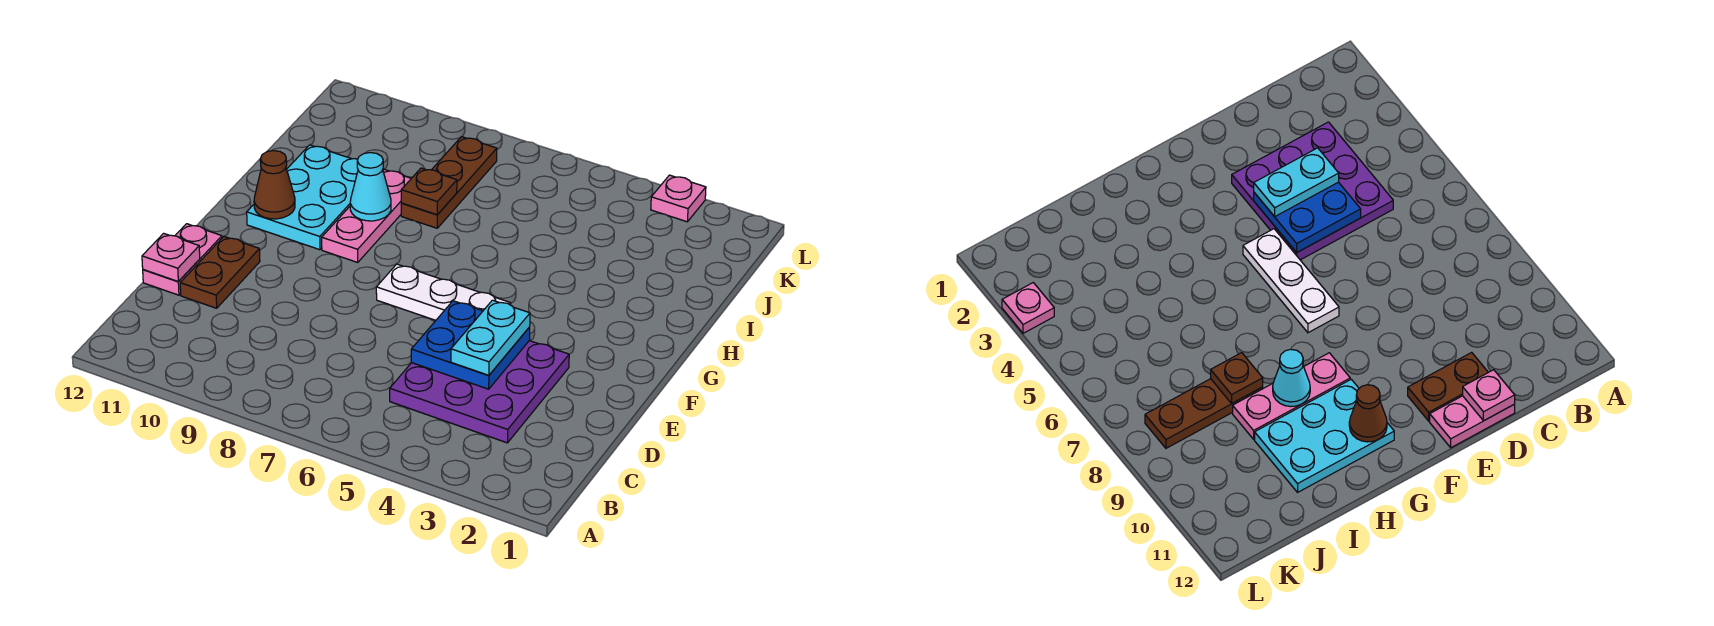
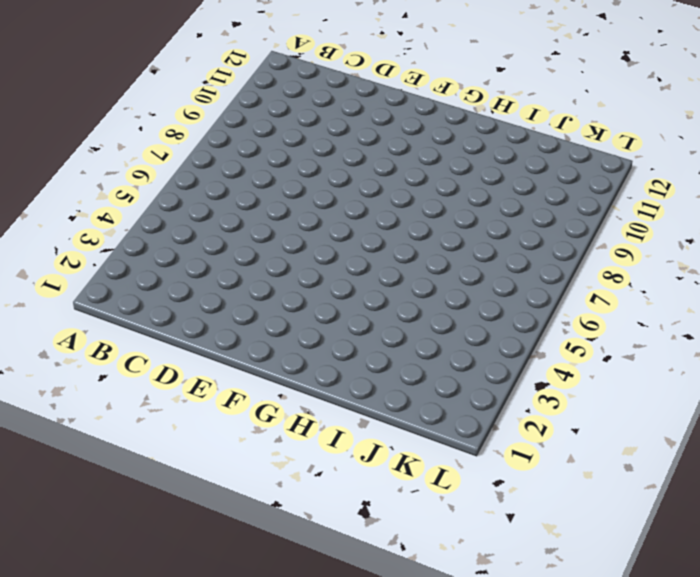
none -> purple 3x3 plate [390,341,569,443]
none -> brown 1x2 plate [180,236,260,308]
none -> pink 1x2 plate [143,224,222,295]

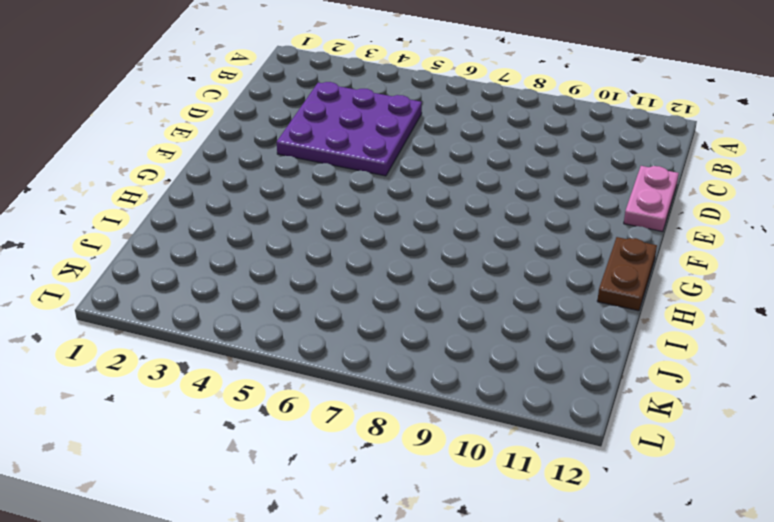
brown 1x2 plate [597,237,657,311] -> brown 1x2 plate moved to [180,236,260,308]
none -> white 1x3 plate [376,264,511,320]
none -> pink 1x3 plate [322,169,411,263]
none -> cyan 2x3 plate [247,145,358,250]

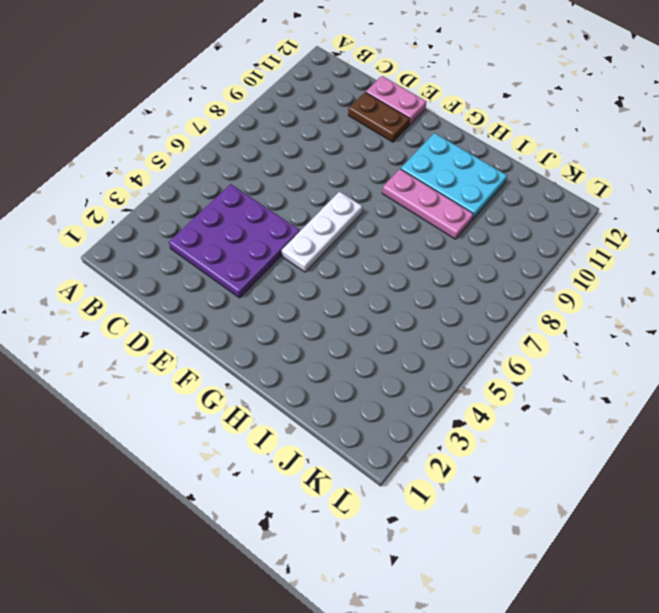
none -> brown 1x3 plate [401,137,497,228]
none -> pink 1x1 plate [651,175,706,222]
none -> blue 2x2 plate [411,301,530,389]

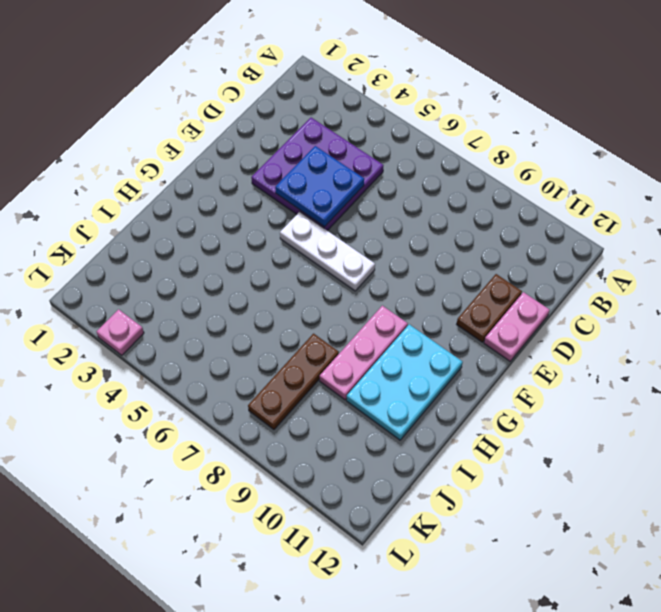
none -> pink 1x1 plate [142,233,200,282]
none -> brown 1x1 cone [254,151,295,219]
none -> cyan 1x1 cone [350,153,391,221]

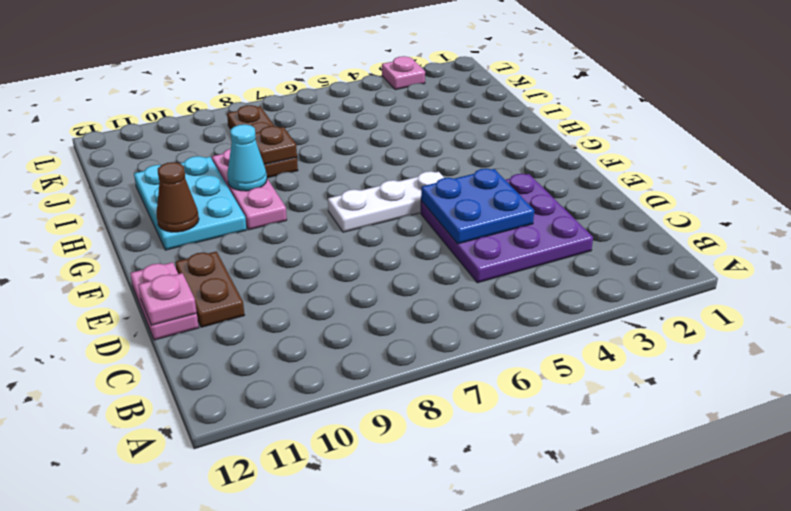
none -> cyan 1x2 plate [451,300,530,375]

